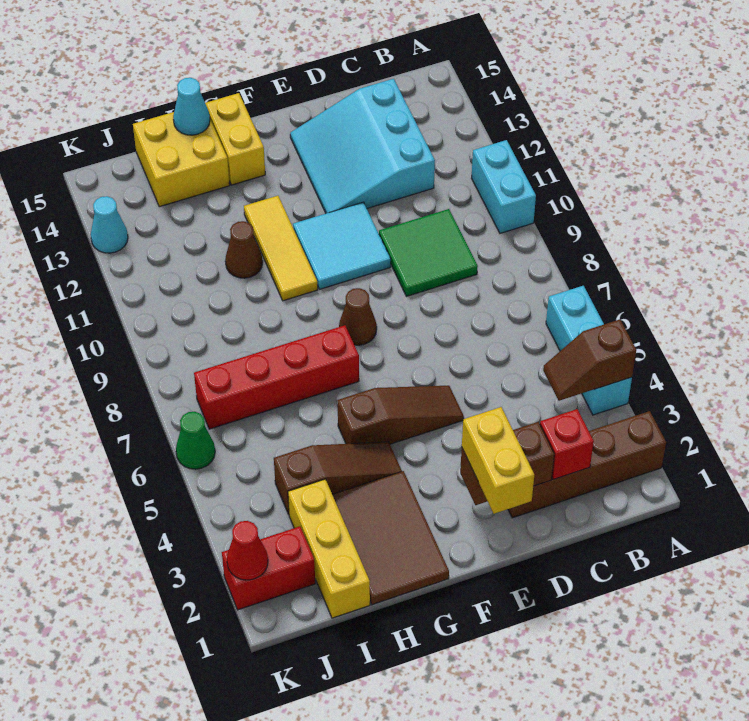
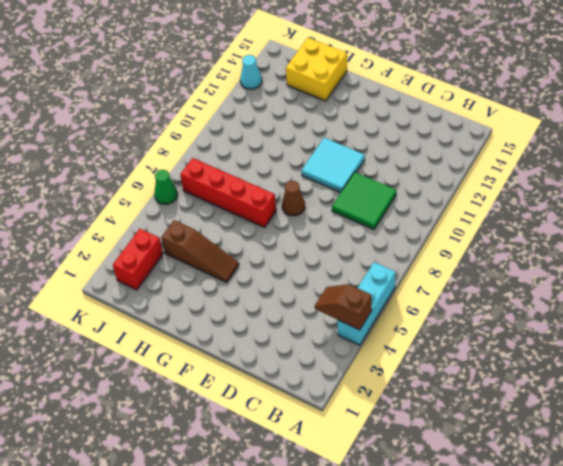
red 1x2 brick [113,229,163,290] -> red 1x2 brick turned to [222,526,315,610]
none -> brown 1x4 brick [508,411,666,518]
none -> cyan 1x2 brick [472,140,536,233]
none -> cyan 3x3 slope [290,79,435,213]

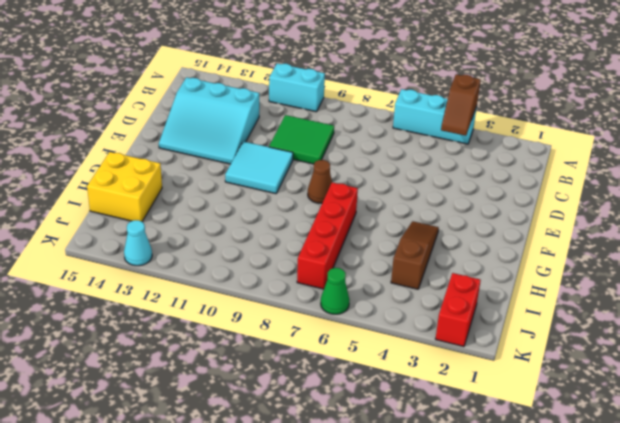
none -> brown 1x4 brick [508,411,666,518]
none -> brown 1x3 slope [337,386,464,444]
none -> brown 2x3 tile [332,471,449,605]

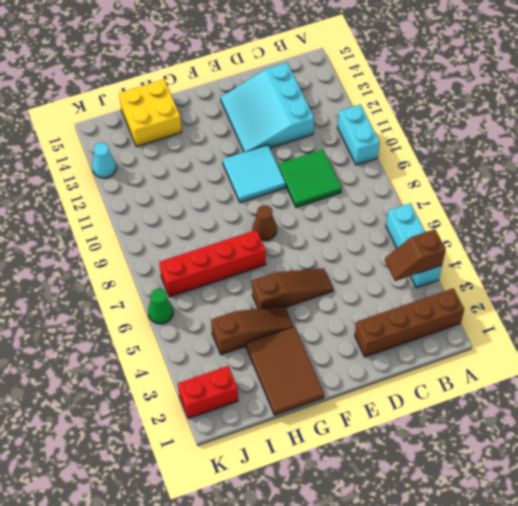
none -> yellow 1x3 tile [244,196,318,301]
none -> yellow 1x2 brick [205,93,265,185]
none -> brown 1x1 cone [225,221,263,278]

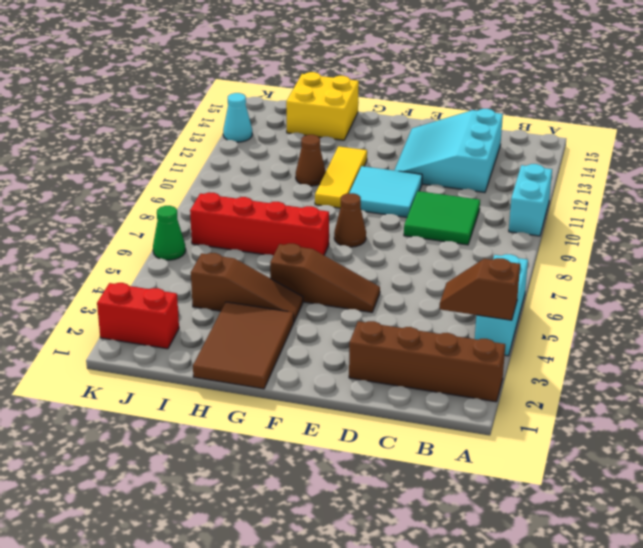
none -> yellow 1x2 brick [205,93,265,185]
none -> yellow 1x3 brick [288,479,370,618]
none -> red 1x1 brick [540,409,594,479]

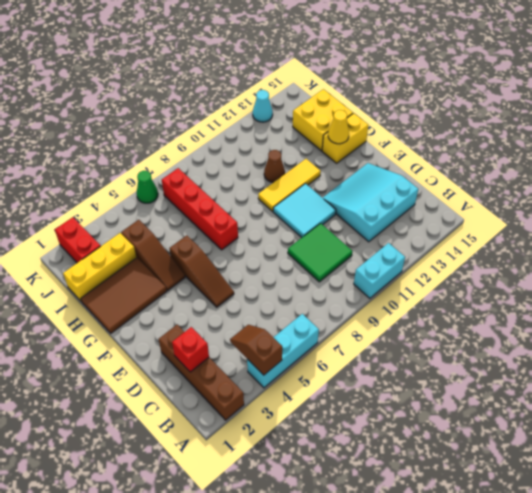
yellow 1x1 cone [328,110,349,144] -> none
none -> brown 1x1 cone [339,288,377,345]
none -> brown 1x2 brick [460,422,554,505]
none -> cyan 1x1 cone [173,78,210,135]

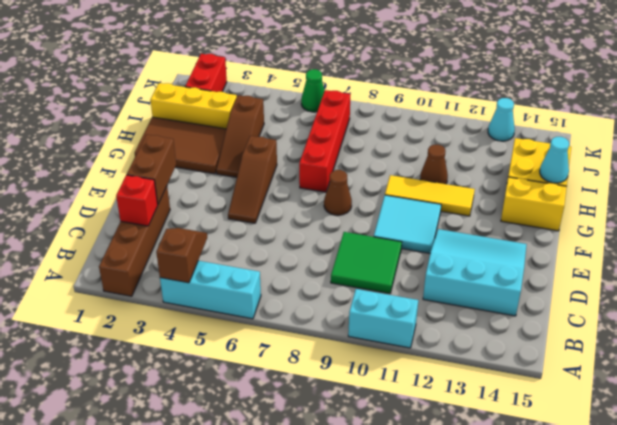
none -> red 1x1 cone [227,521,268,580]
none -> yellow 1x2 brick [462,407,534,514]

